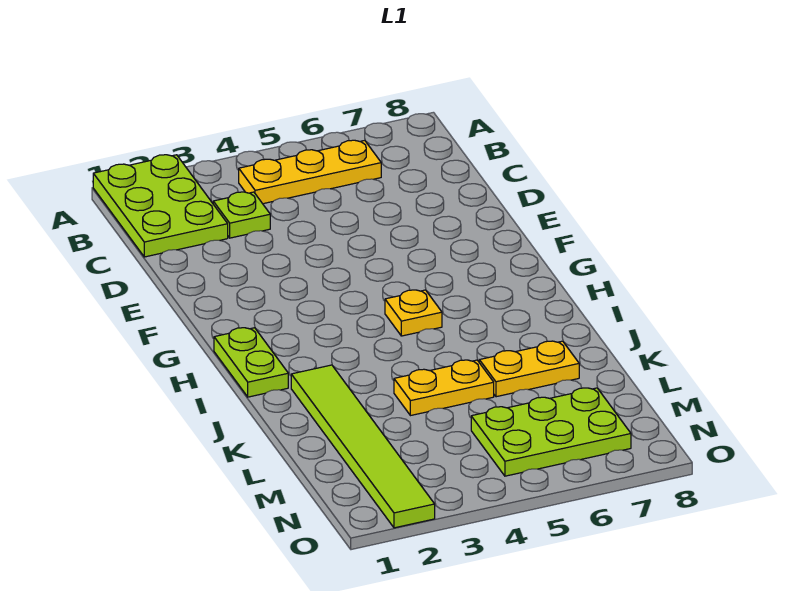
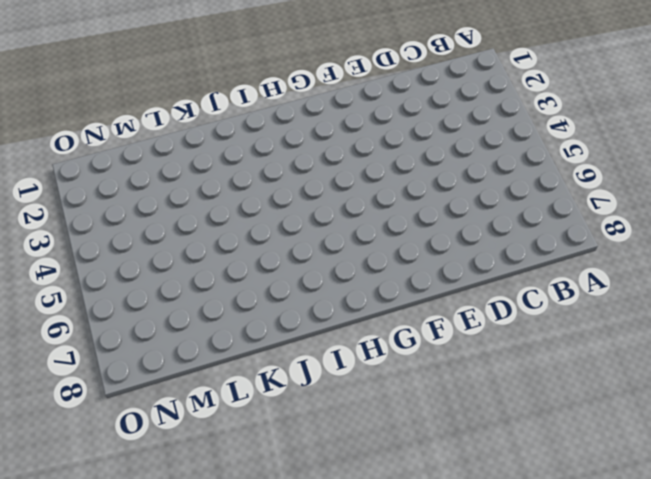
none -> lime 2x3 plate [93,155,228,257]
none -> yellow 1x3 plate [239,140,381,204]

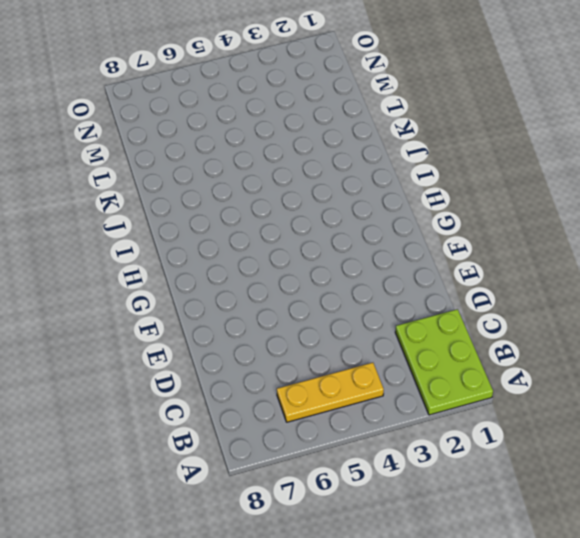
none -> lime 1x1 plate [213,192,270,238]
none -> lime 1x2 plate [214,328,288,397]

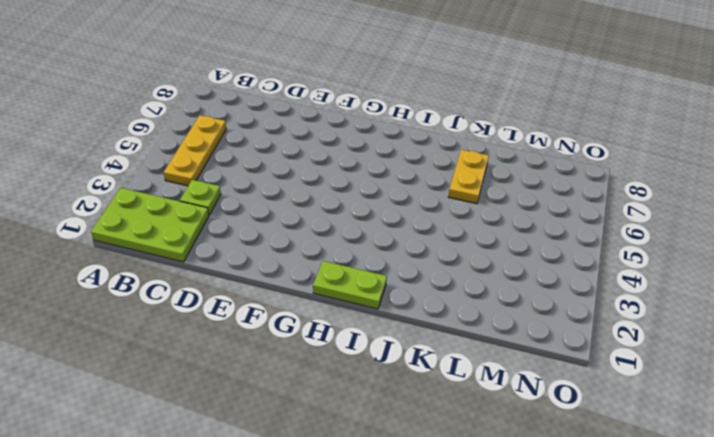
none -> yellow 1x1 plate [385,290,442,336]
none -> lime 1x6 tile [291,365,435,528]

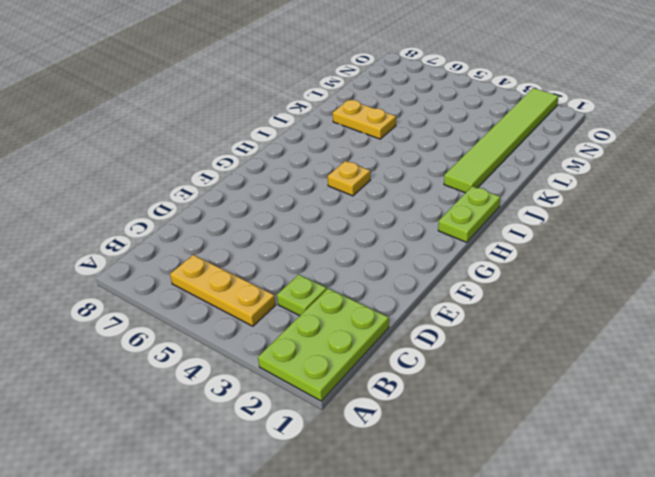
none -> yellow 1x2 plate [394,360,494,416]
none -> lime 2x3 plate [471,388,631,476]

